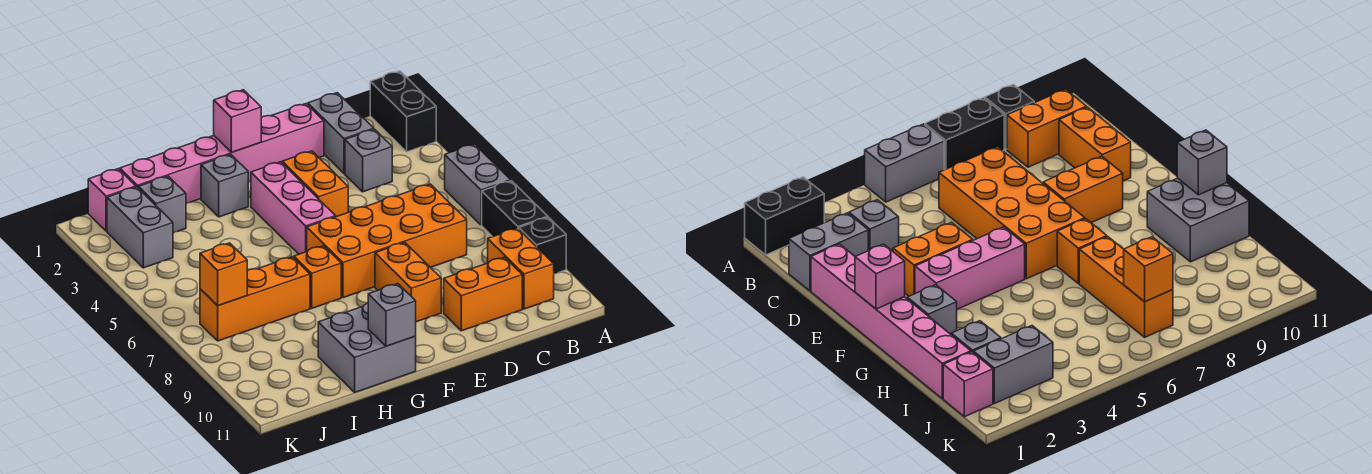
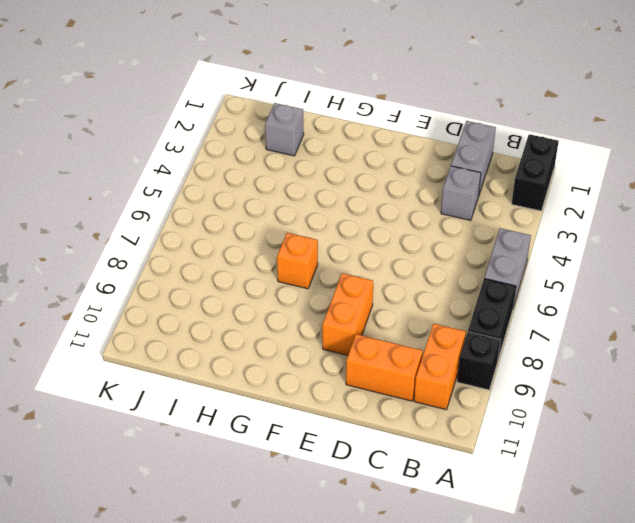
none -> orange 2x4 brick [307,184,467,298]
none -> pink 1x6 brick [120,104,324,204]
none -> orange 1x2 brick [282,151,348,217]

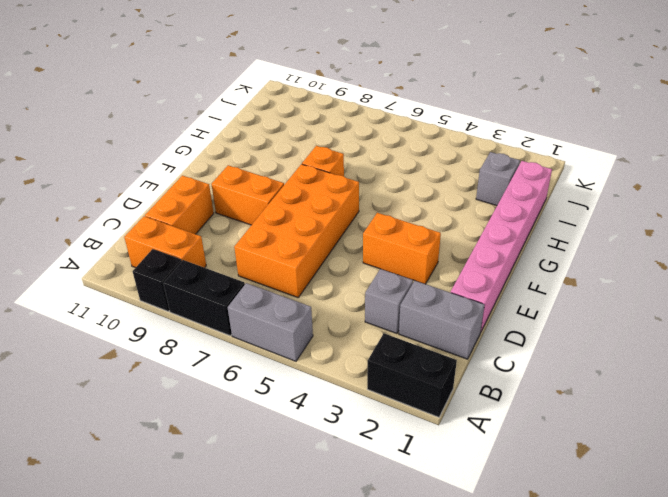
none -> pink 1x3 brick [251,162,336,254]
none -> grey 1x1 brick [201,154,248,217]
none -> grey 2x2 brick [318,303,416,392]

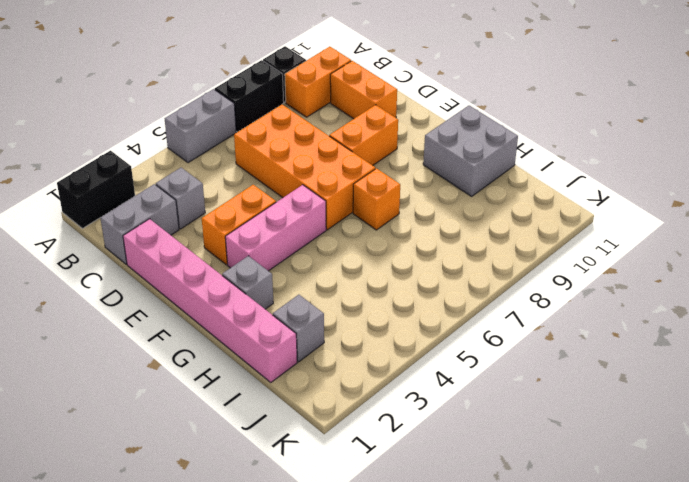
none -> orange 1x3 brick [200,257,310,341]
none -> pink 1x1 brick [88,169,136,231]
none -> grey 1x2 brick [107,187,173,268]

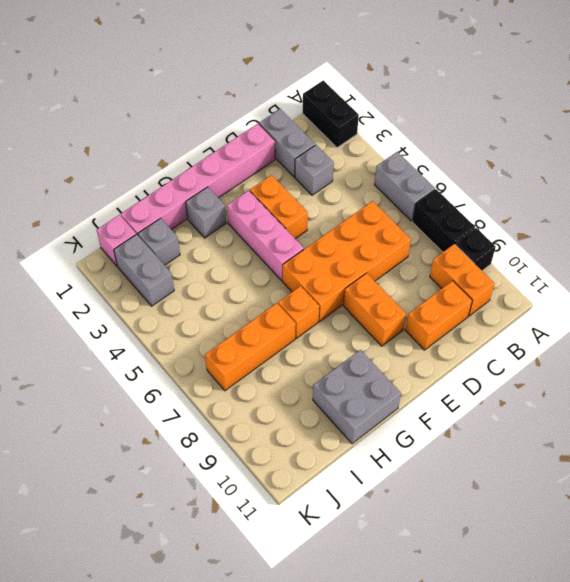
none -> pink 1x1 brick [214,90,261,152]
none -> grey 1x1 brick [368,284,416,346]
none -> orange 1x1 brick [200,243,247,306]

